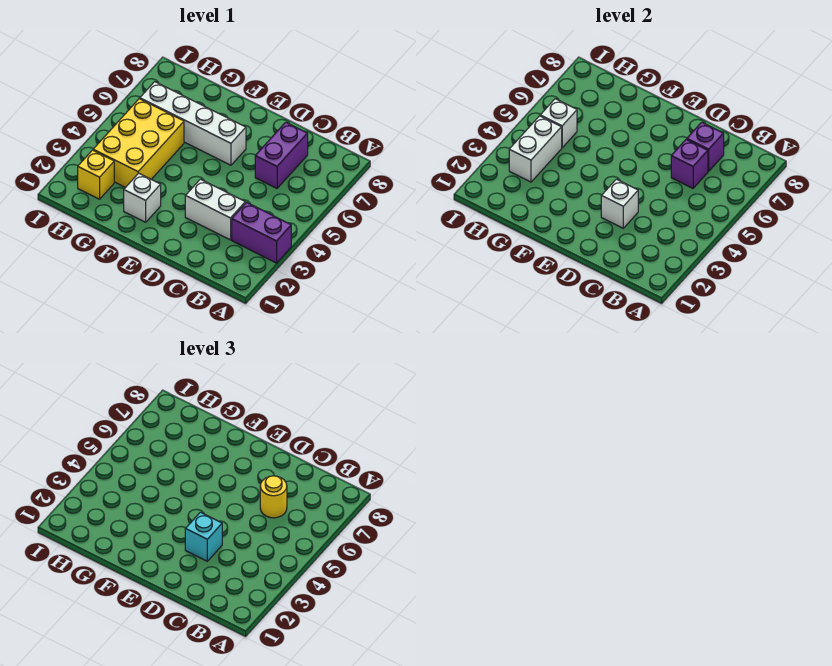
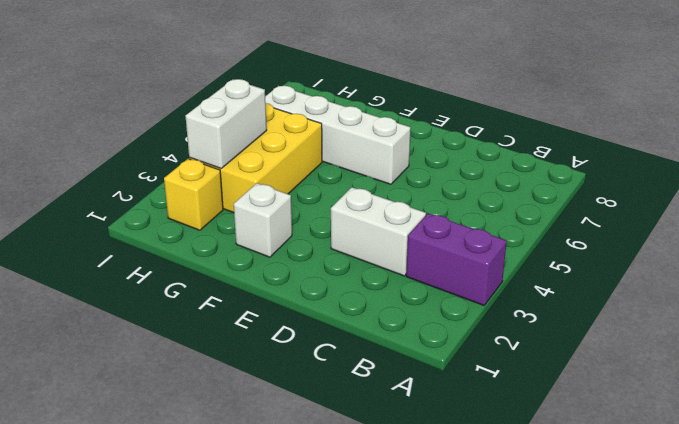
none -> purple 1x2 brick [255,122,308,188]
none -> purple 1x1 brick [671,139,708,188]
none -> purple 1x1 brick [687,122,724,171]

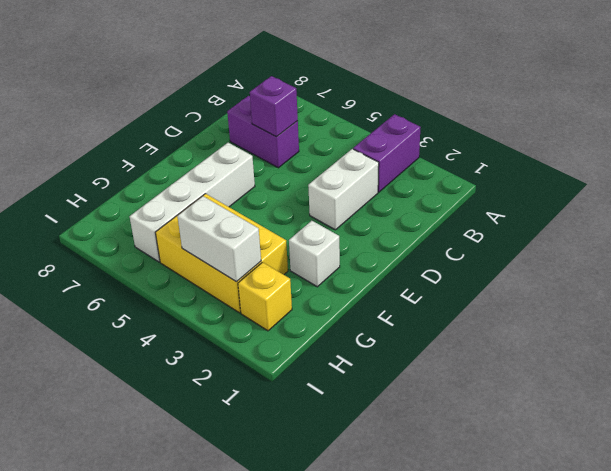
none -> purple 1x1 brick [687,122,724,171]
none -> white 1x1 brick [601,179,638,228]
none -> white 1x1 brick [540,99,577,148]

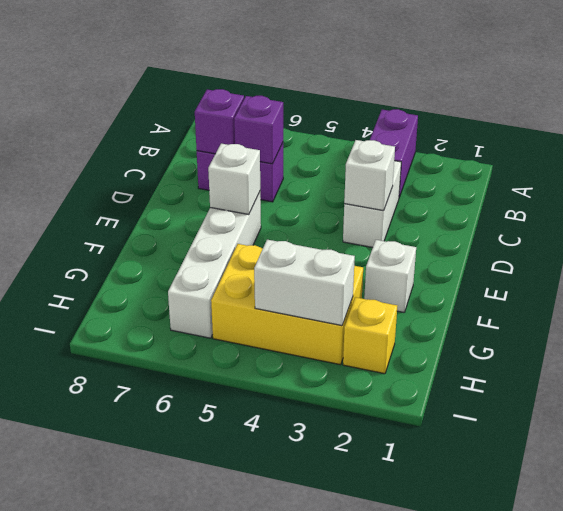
white 1x1 brick [208,144,260,214] -> white 1x1 brick moved to [540,99,577,148]
none -> yellow 1x1 round brick [260,476,287,518]
none -> cyan 1x1 brick [185,512,222,561]

